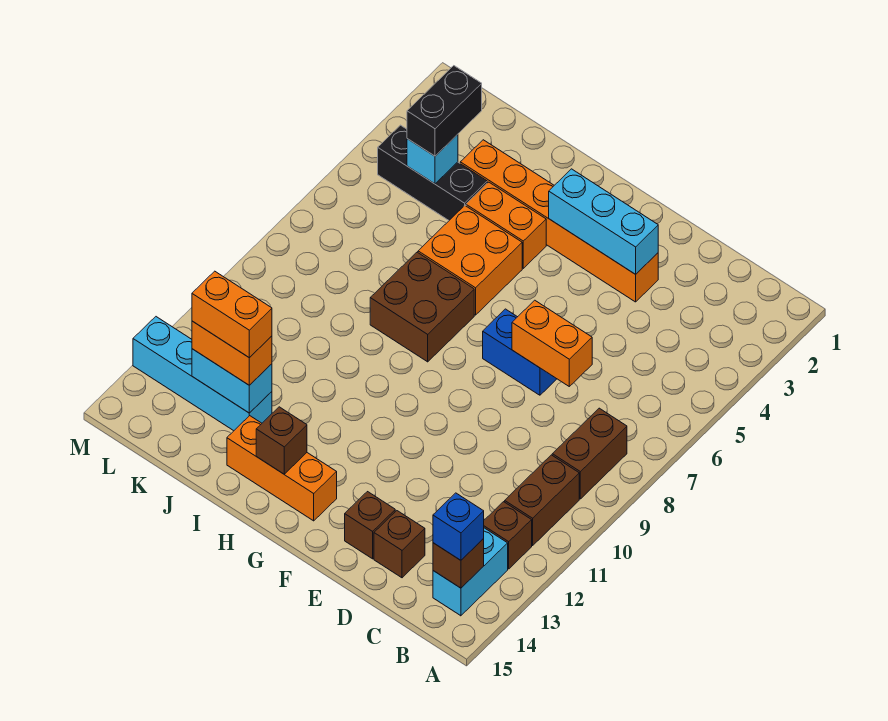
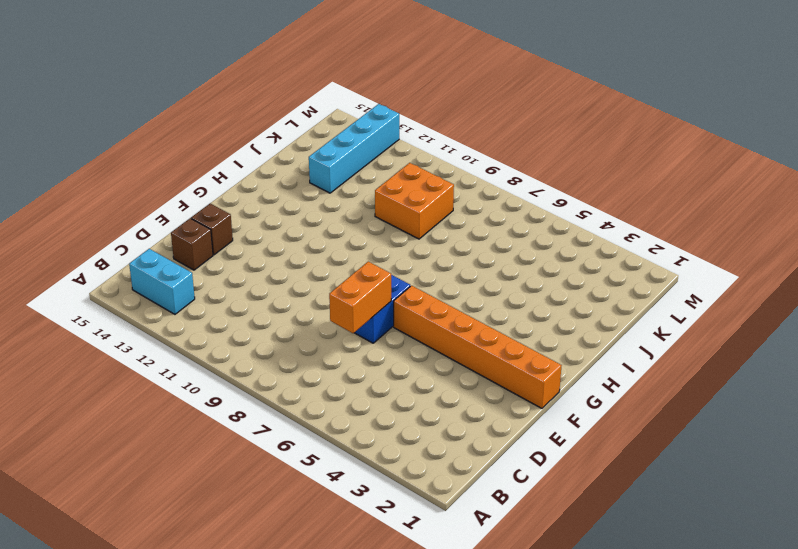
orange 1x6 brick [393,286,562,408] -> orange 1x6 brick turned to [460,140,658,302]
orange 2x2 brick [375,163,454,239] -> orange 2x2 brick moved to [418,206,522,315]
none -> brown 1x2 brick [552,408,627,499]
none -> brown 1x2 brick [505,455,579,546]
none -> brown 1x1 brick [484,502,532,569]

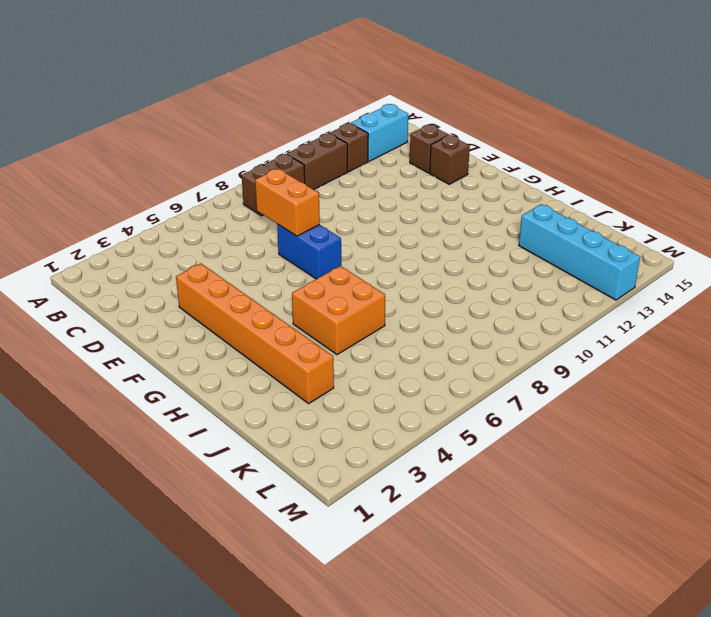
none -> orange 1x3 brick [227,416,337,521]
none -> orange 1x2 brick [466,182,546,268]
none -> brown 2x2 brick [370,252,474,362]

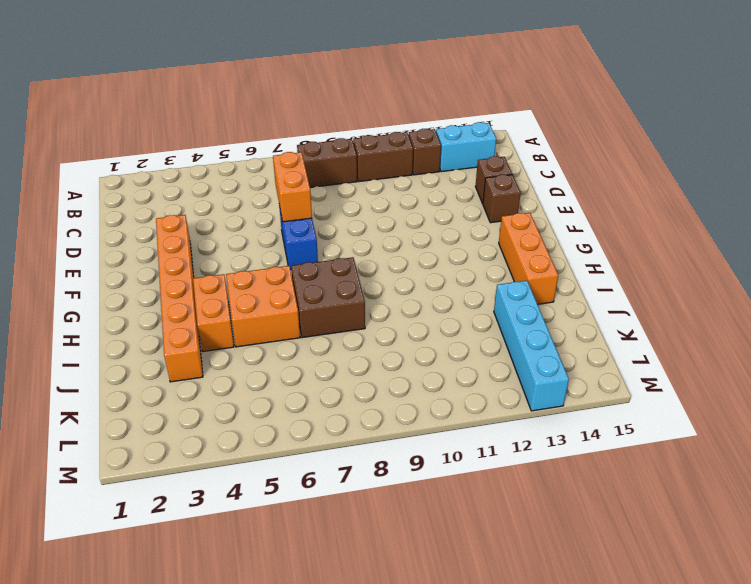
none -> black 1x3 brick [378,125,487,220]
none -> brown 1x1 brick [433,539,484,588]
none -> cyan 1x3 brick [549,169,658,274]

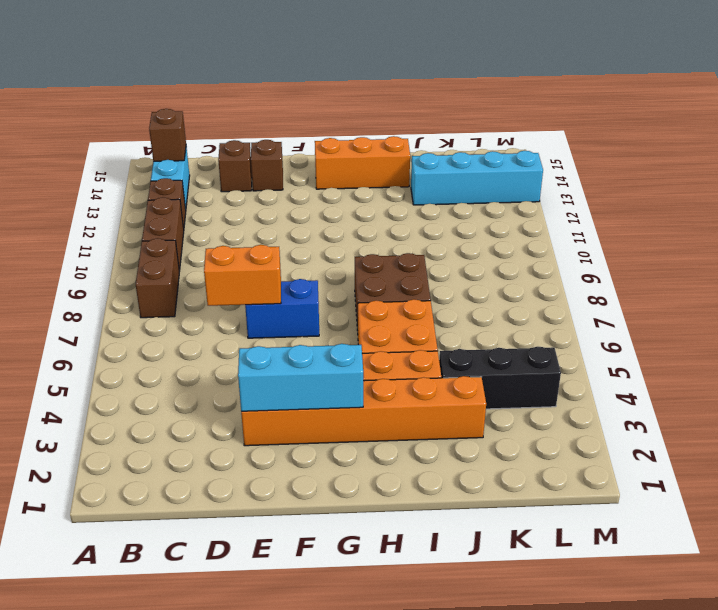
none -> brown 1x1 brick [256,407,307,474]
none -> cyan 1x2 brick [192,349,272,413]
none -> cyan 1x1 brick [407,134,458,184]

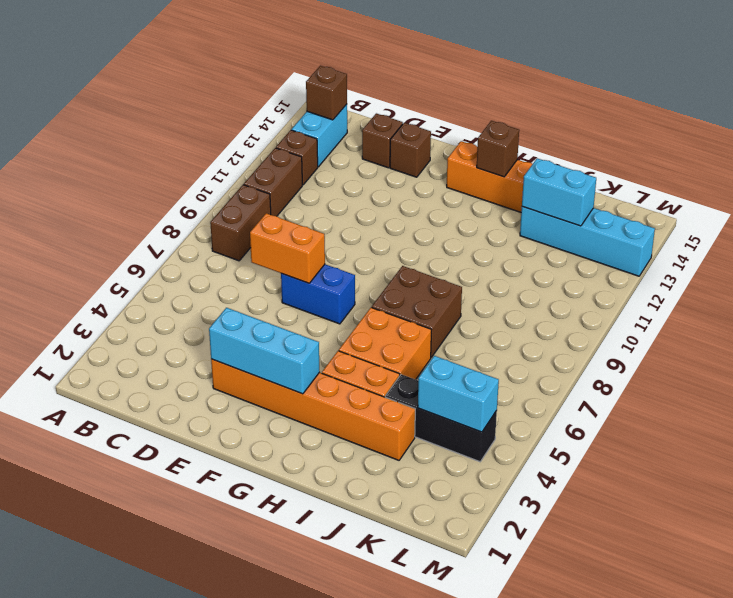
cyan 1x2 brick [418,356,499,432] -> cyan 1x1 brick [407,134,458,184]
none -> blue 1x1 brick [433,493,484,560]
none -> orange 1x2 brick [192,321,272,385]
none -> black 1x2 brick [407,66,482,156]

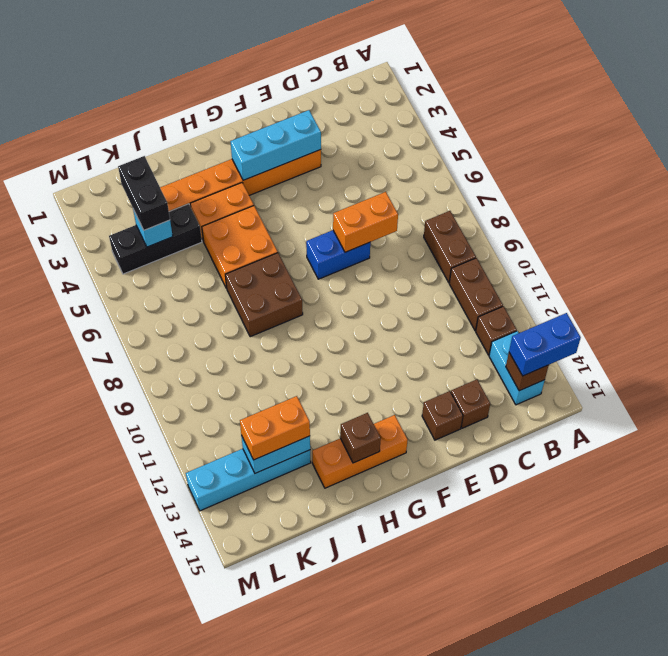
blue 1x2 brick [509,313,581,376] -> blue 1x1 brick [433,493,484,560]
none -> orange 1x2 brick [192,271,272,358]

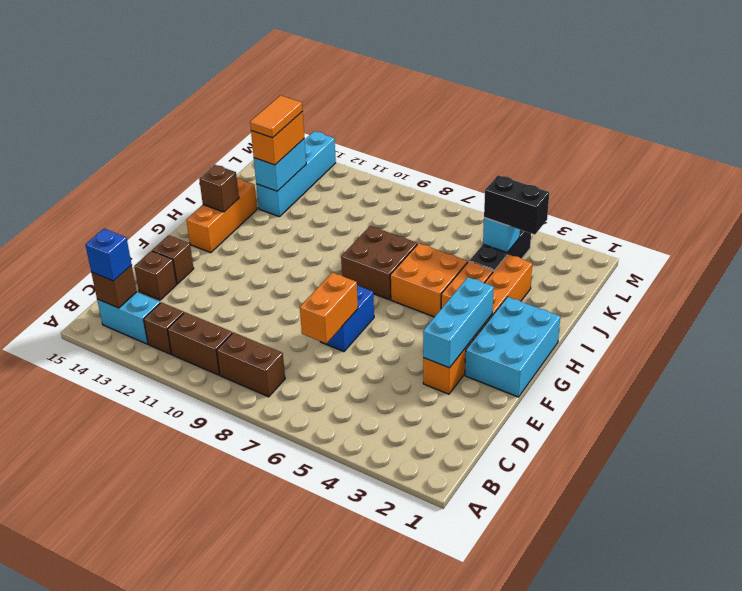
cyan 2x3 brick [465,297,560,397] -> none
orange 1x2 tile [250,95,303,138] -> orange 1x2 brick [192,271,272,358]

